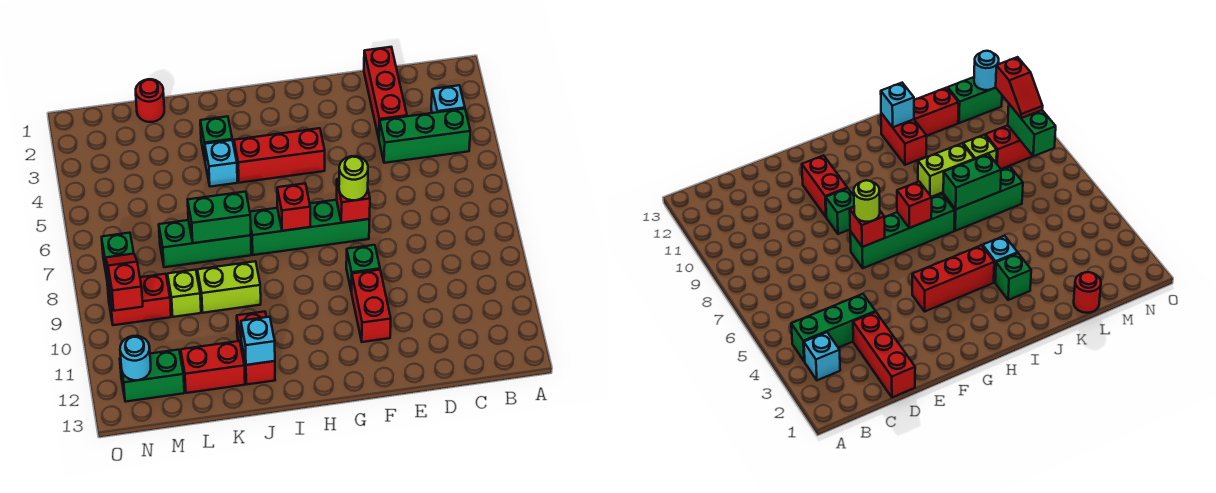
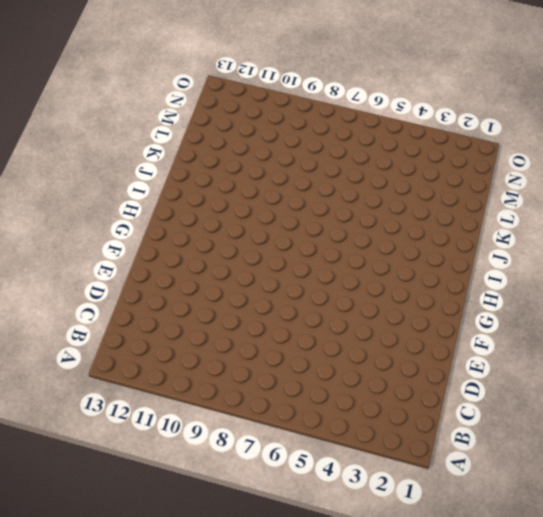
none -> cyan 1x1 brick [431,85,465,113]
none -> green 1x3 brick [379,109,470,163]
none -> red 1x3 brick [364,47,407,138]

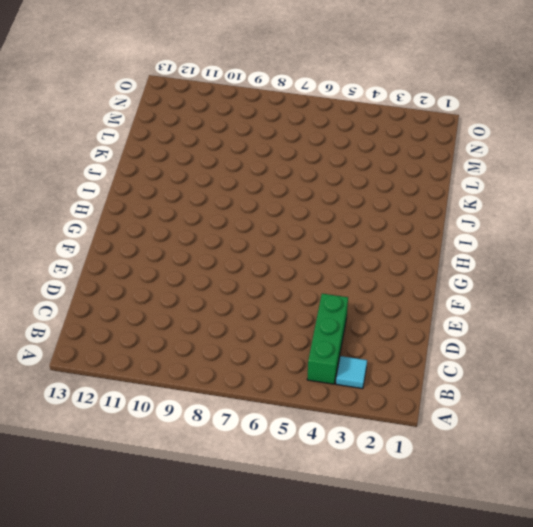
cyan 1x1 tile [336,356,367,389] -> cyan 1x1 brick [431,85,465,113]
none -> red 1x3 brick [364,47,407,138]
none -> green 1x4 brick [250,200,370,255]
none -> green 1x1 brick [346,245,380,292]

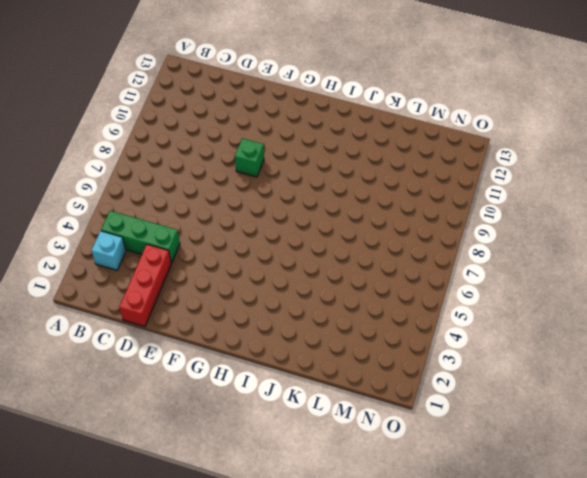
none -> green 1x4 brick [250,200,370,255]
none -> red 1x2 brick [352,270,391,342]
none -> red 1x3 brick [234,128,325,183]

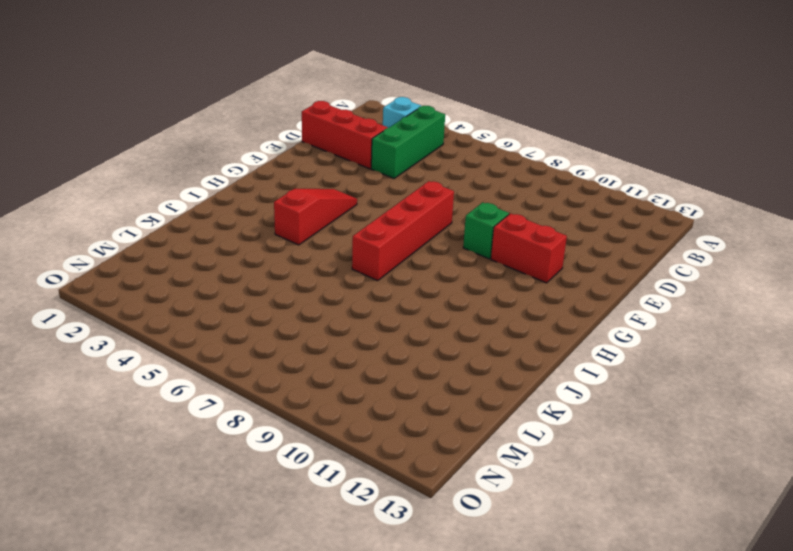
red 1x4 brick [352,181,454,281] -> green 1x4 brick [250,200,370,255]
red 1x3 slope [274,189,357,245] -> red 1x3 brick [234,128,325,183]
none -> green 1x1 brick [200,116,232,159]
none -> cyan 1x1 brick [205,140,237,187]
none -> green 1x3 brick [159,220,251,267]

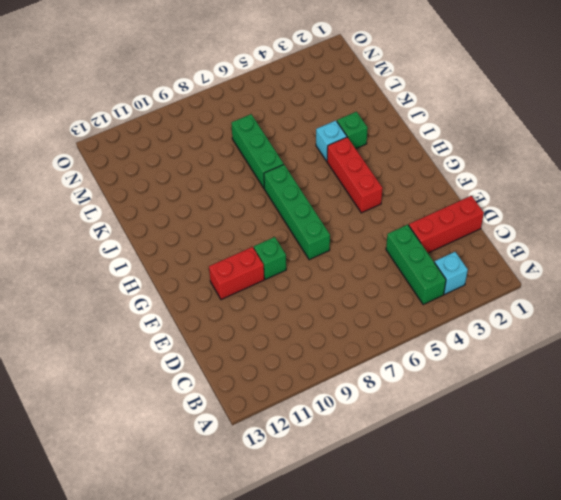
none -> lime 1x2 brick [197,261,261,313]
none -> red 1x2 brick [237,311,275,384]
none -> red 1x2 brick [181,341,245,393]

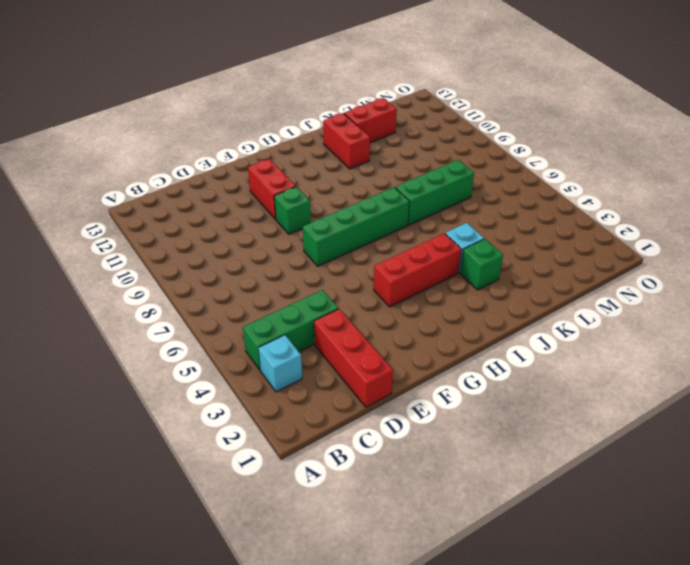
none -> lime 1x2 brick [197,261,261,313]
none -> red 1x1 round brick [136,79,164,122]
none -> lime 1x1 brick [167,270,201,317]

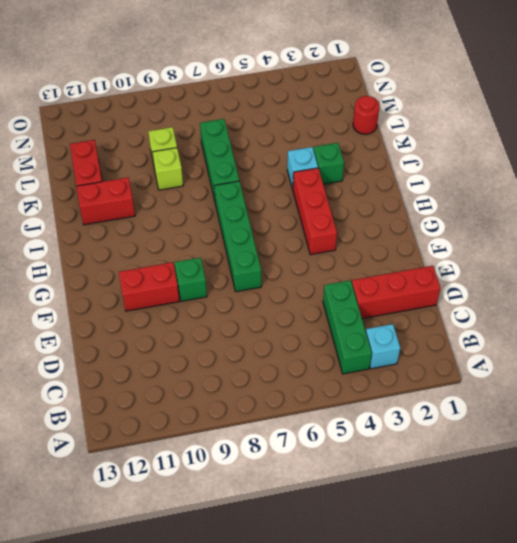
lime 1x1 brick [152,148,183,190] -> lime 1x2 brick [197,261,261,313]
none -> red 1x2 brick [107,274,171,325]
none -> green 1x2 brick [120,350,184,402]
none -> red 1x1 brick [337,179,370,223]

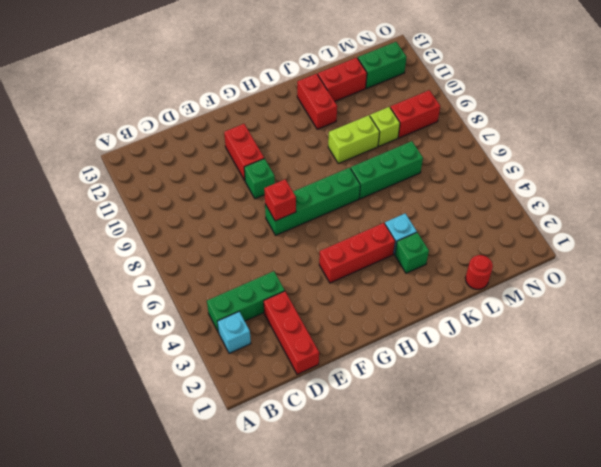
none -> red 1x1 brick [277,184,310,231]
none -> green 1x2 brick [188,192,251,243]
none -> cyan 1x1 brick [241,317,275,365]

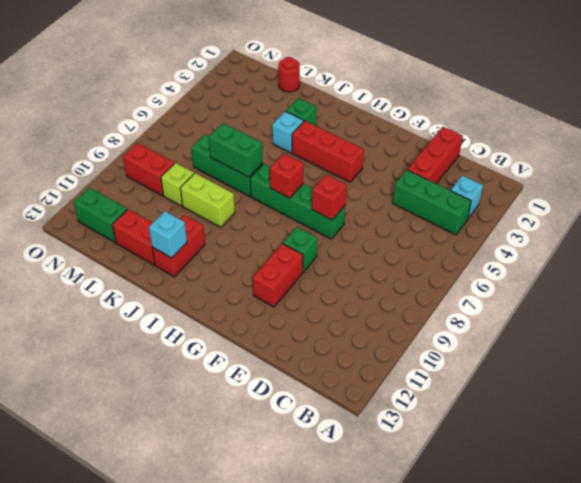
none -> green 1x2 brick [102,233,134,306]
none -> cyan 1x1 round brick [120,336,151,380]
none -> lime 1x1 round brick [339,156,368,200]

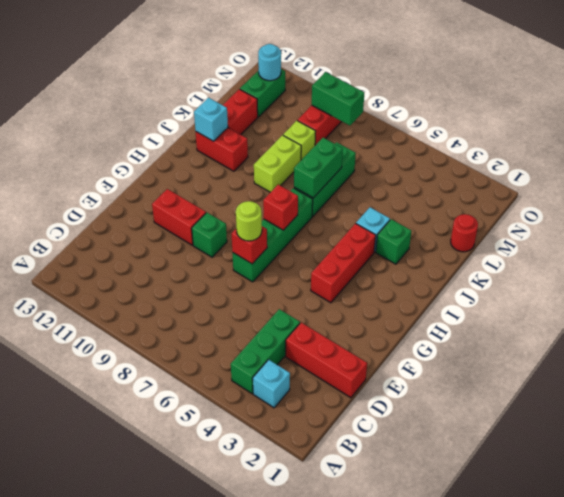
none -> red 1x2 slope [105,254,143,311]

